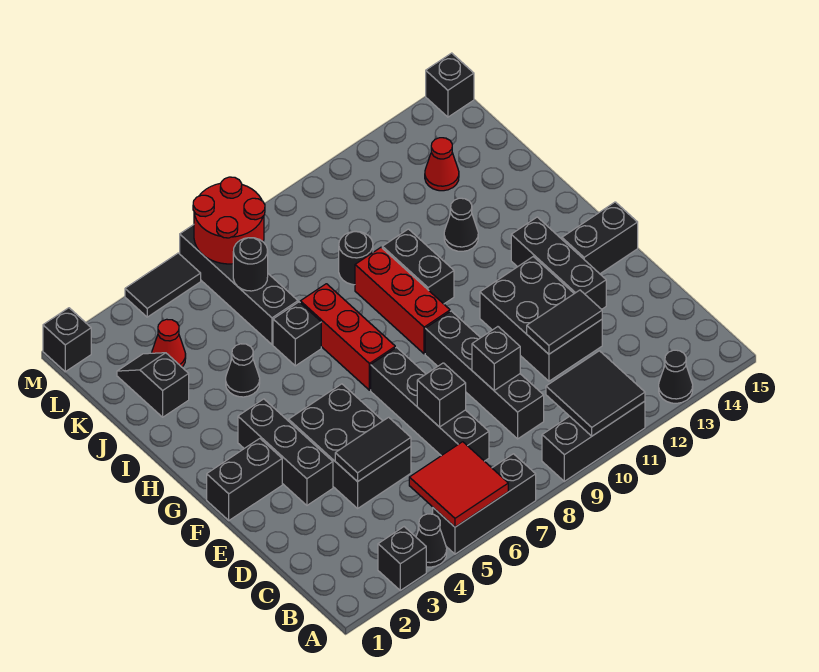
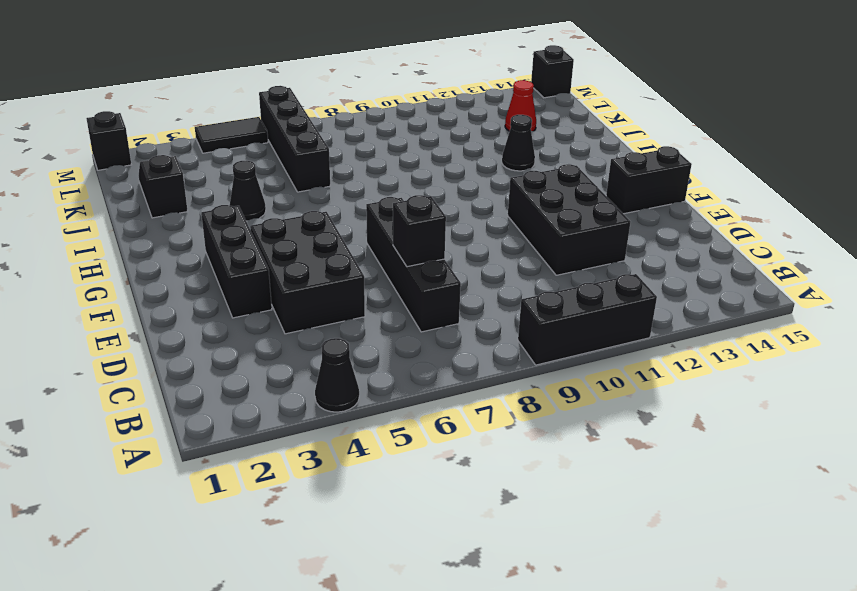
none -> black 1x1 brick [378,527,426,590]
none -> black 1x3 brick [433,454,536,554]
none -> black 1x1 cone [659,350,693,403]
none -> black 1x4 brick [425,311,544,439]

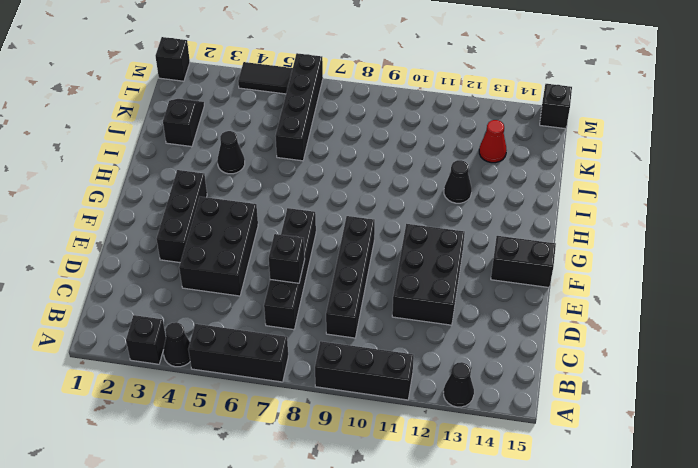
none -> black 1x3 brick [511,217,606,309]
none -> black 1x2 brick [207,439,282,520]
none -> red 1x3 brick [300,284,395,390]
none -> red 1x3 brick [355,247,450,354]

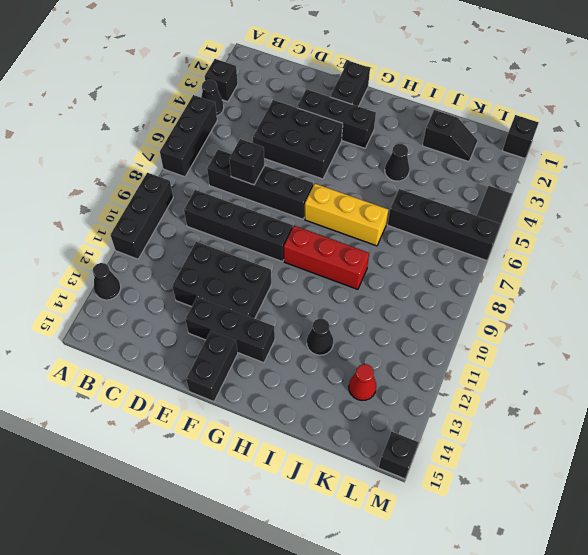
yellow 1x3 brick [305,184,388,246] -> red 1x3 brick [300,284,395,390]
none -> black 1x2 brick [382,229,454,304]
none -> black 1x1 brick [273,302,321,366]
none -> black 1x1 round brick [339,231,373,285]
none -> red 1x1 cone [152,319,186,367]

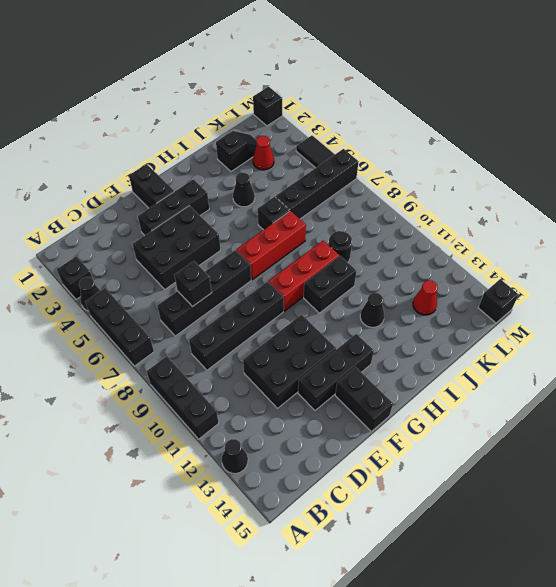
none -> red 2x2 tile [409,442,508,527]
none -> black 2x2 tile [546,351,645,436]
none -> black 1x2 tile [335,417,411,482]
none -> black 1x1 brick [472,327,520,390]

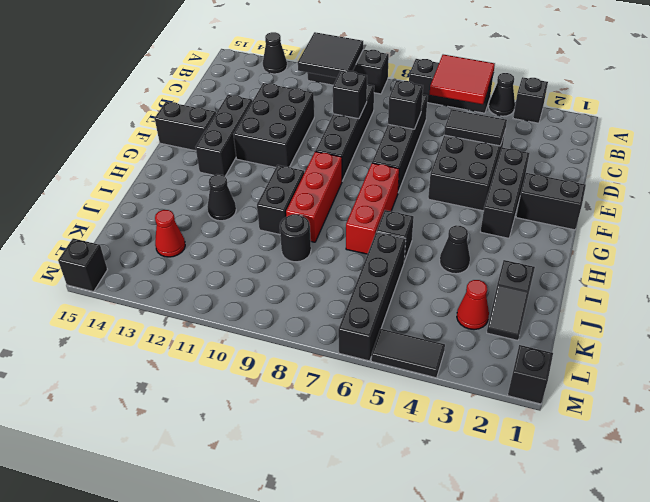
none -> black 1x2 tile [527,290,602,354]
none -> black 1x1 round brick [233,238,268,291]
none -> red 2x2 round brick [193,177,265,264]

